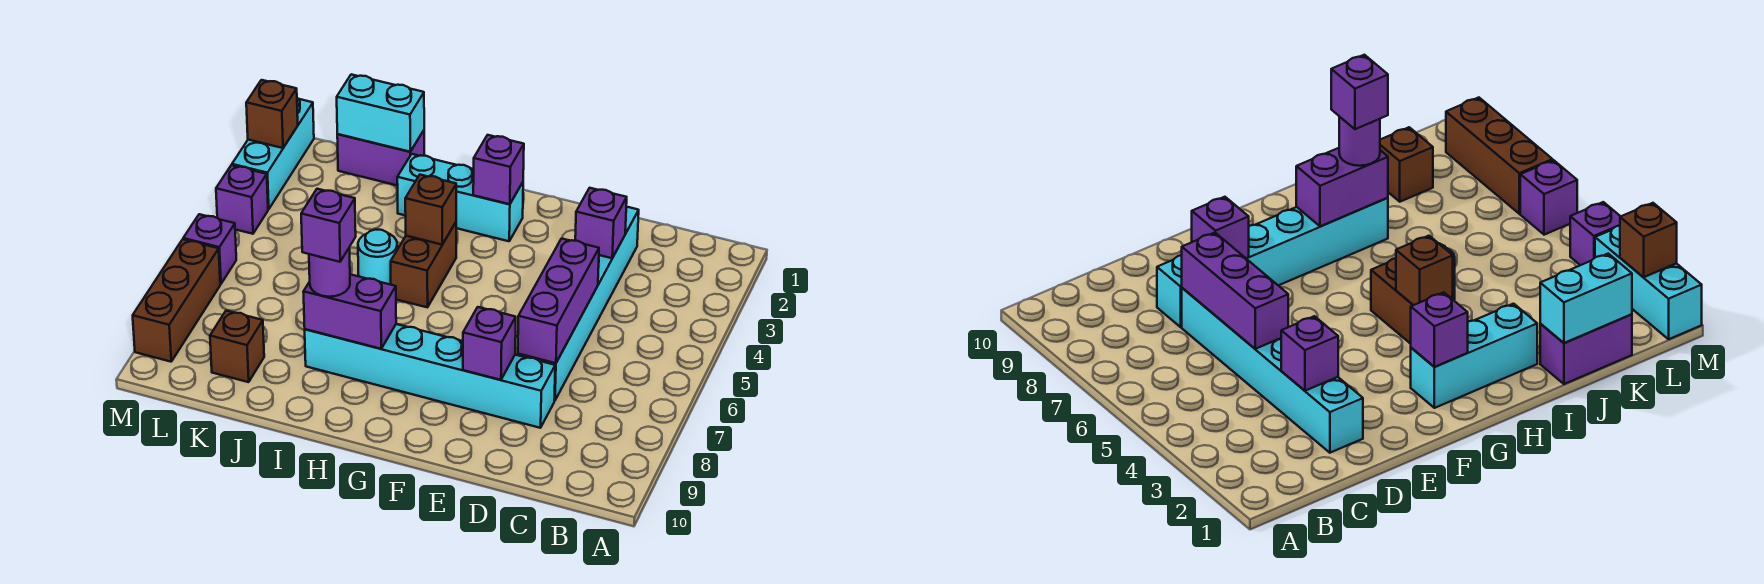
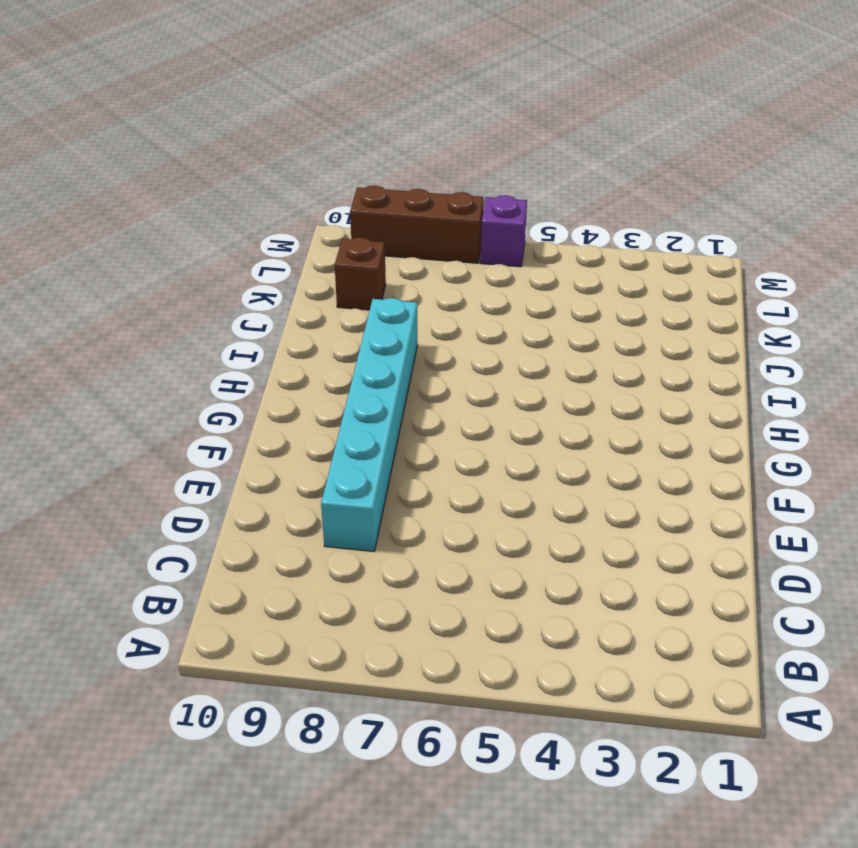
none -> cyan 1x6 brick [518,207,639,401]
none -> cyan 1x3 brick [397,154,523,241]
none -> brown 1x2 brick [391,223,456,307]

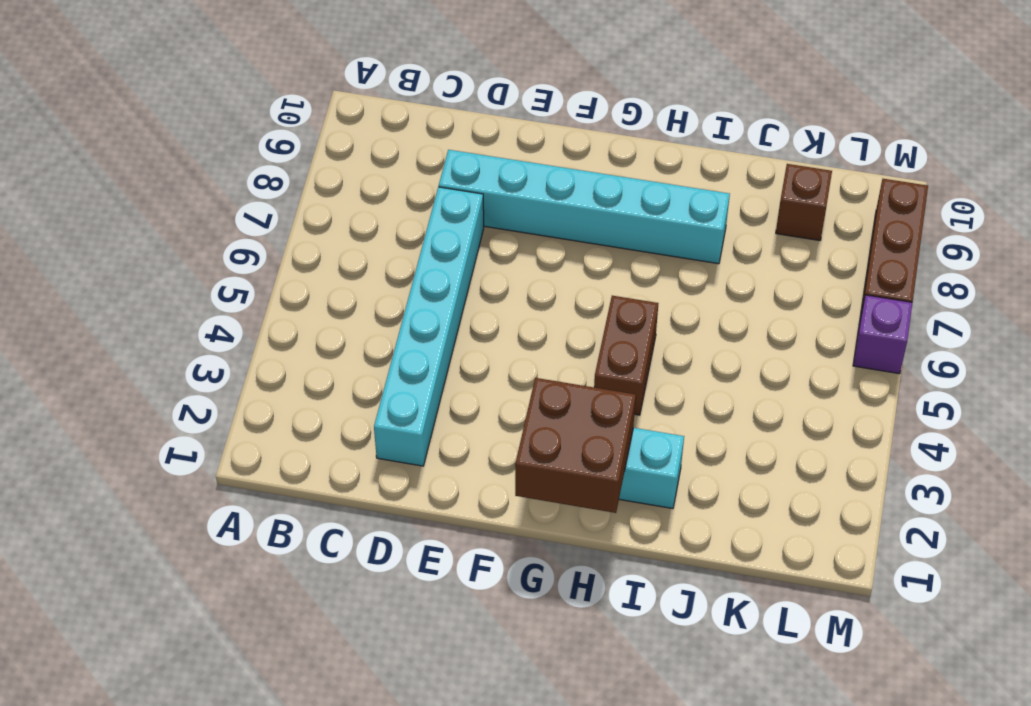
brown 2x2 brick [515,378,636,513] -> purple 1x1 brick [473,135,524,204]
none -> cyan 1x1 round brick [358,230,397,285]
none -> purple 1x2 brick [337,130,424,186]
none -> cyan 1x3 brick [232,98,314,209]

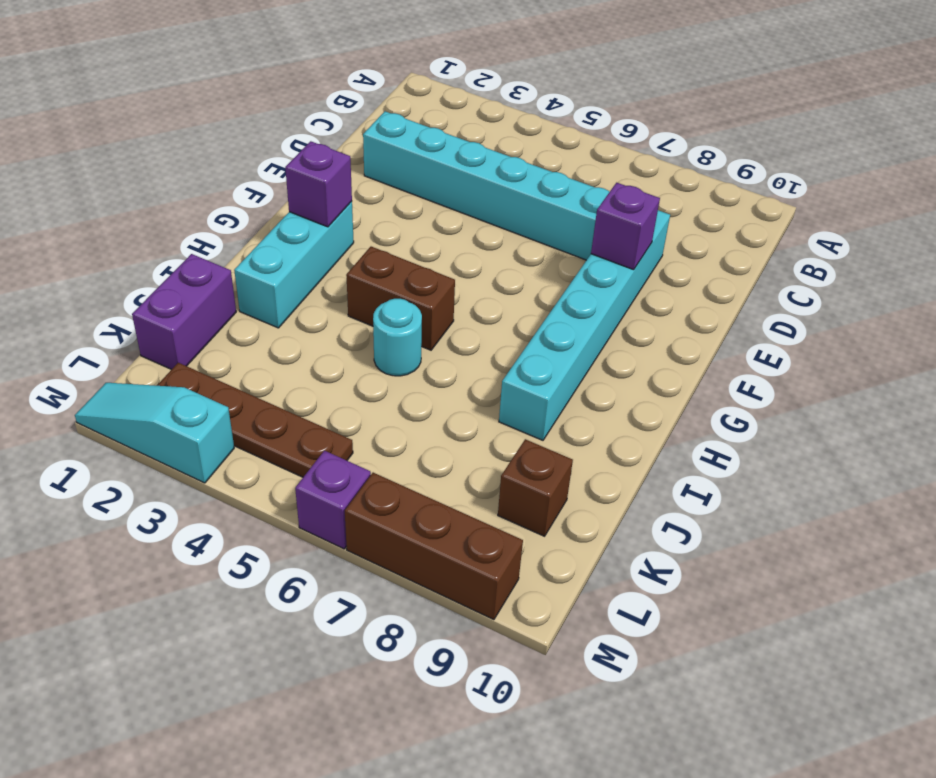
brown 1x4 plate [157,363,353,477] -> none
cyan 1x3 slope [75,383,234,483] -> cyan 1x3 brick [232,98,314,209]
none -> purple 1x1 brick [216,165,268,234]
none -> purple 1x1 brick [575,188,627,258]
none -> purple 1x3 brick [518,239,599,363]

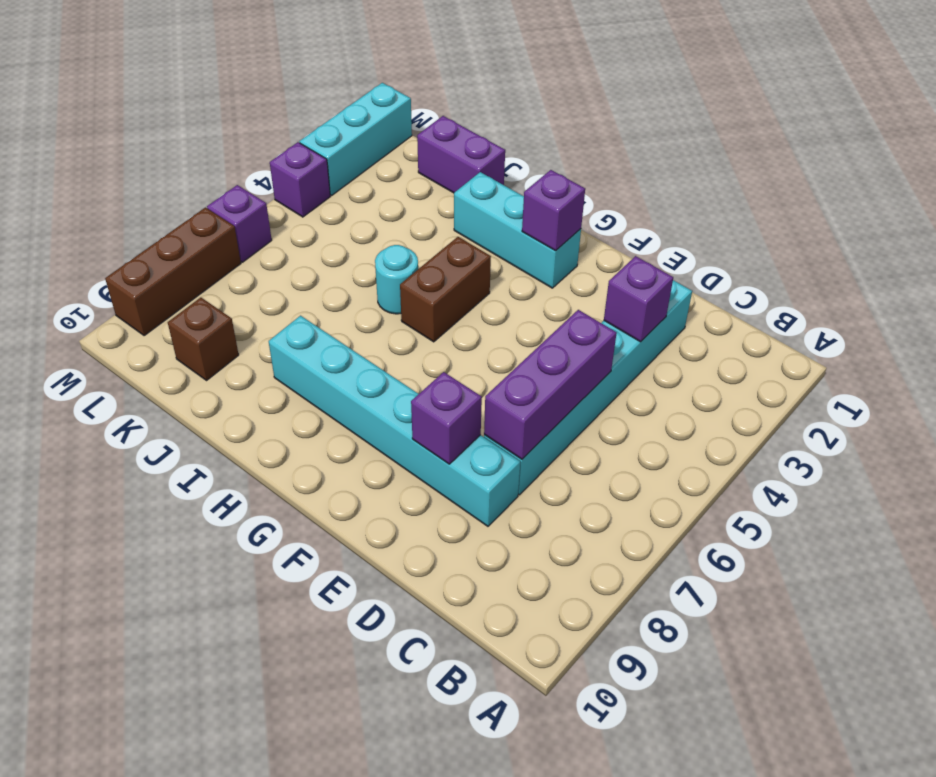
none -> brown 1x1 brick [405,175,456,245]
none -> purple 1x2 brick [303,274,396,349]
none -> cyan 1x2 brick [337,74,424,152]

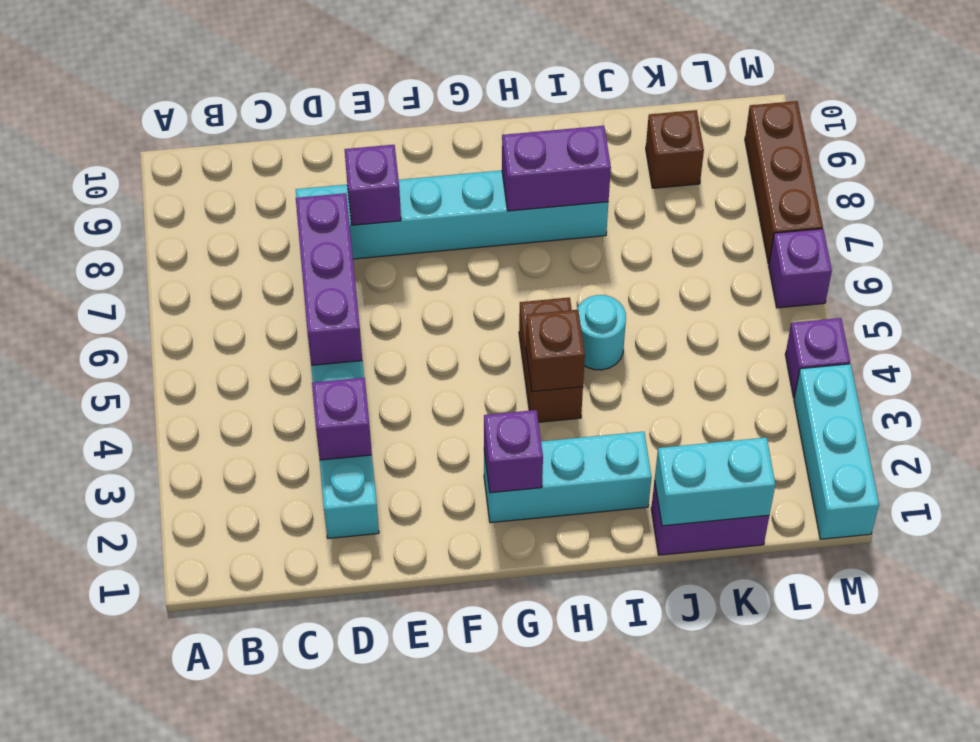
none -> brown 1x1 brick [246,80,298,148]
none -> purple 1x1 round brick [309,249,350,297]
none -> purple 1x1 brick [301,189,356,262]

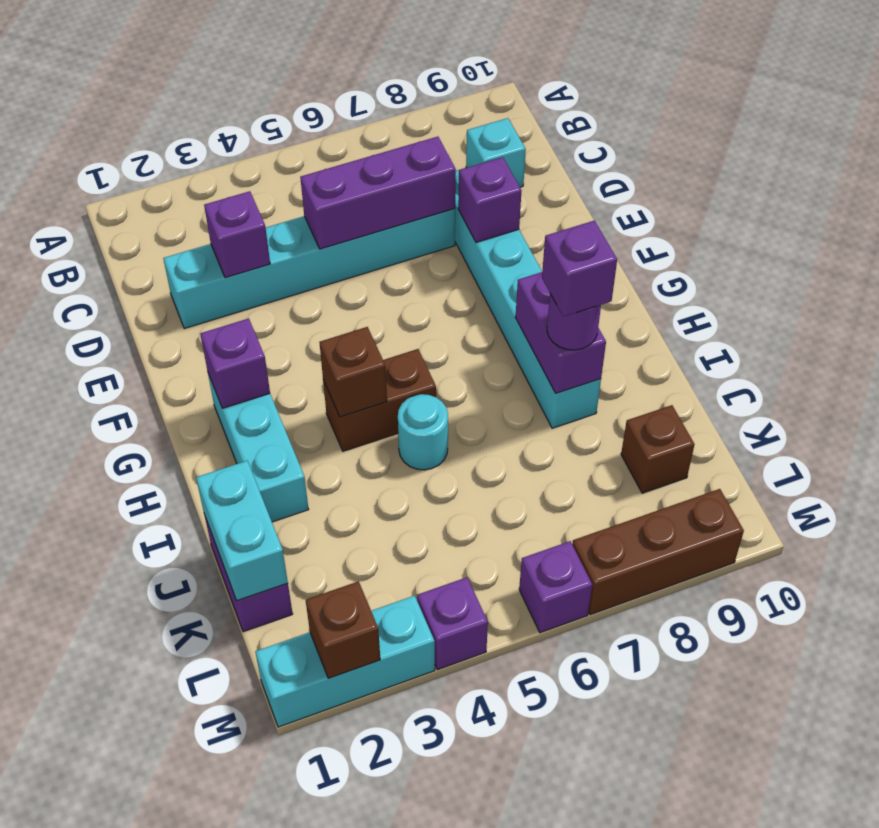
cyan 1x1 brick [466,118,526,187] -> none

